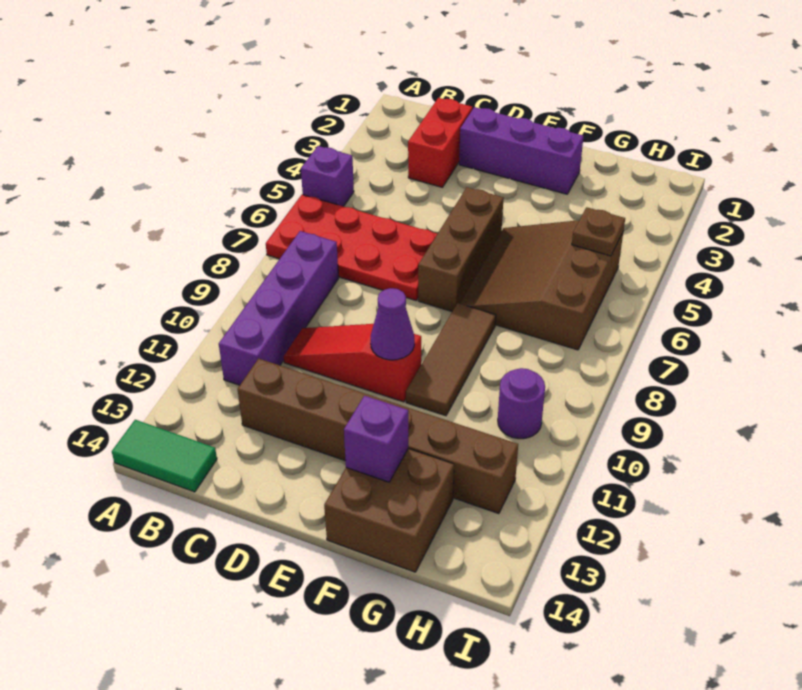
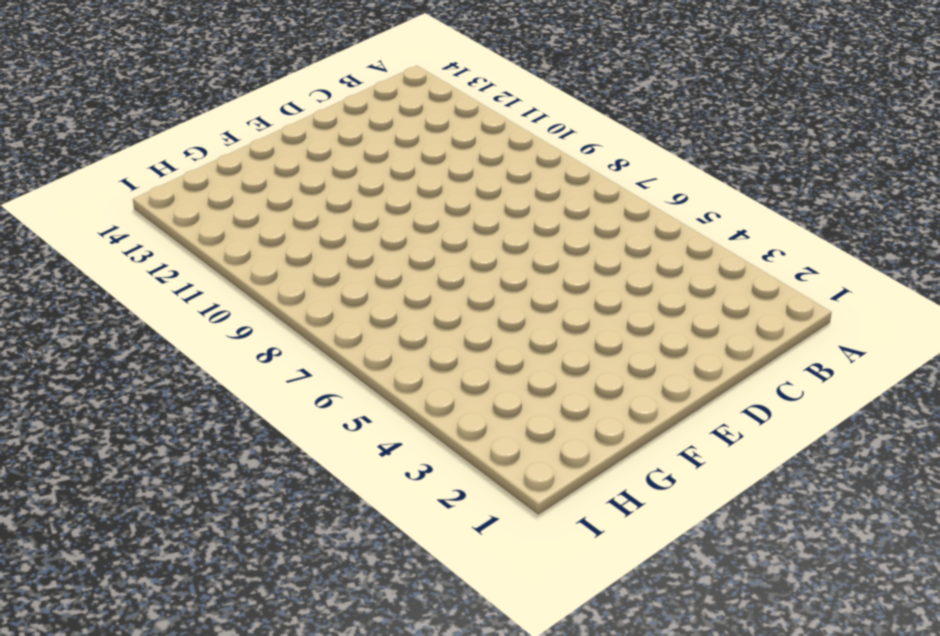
none -> purple 1x1 brick [301,146,354,206]
none -> red 2x4 plate [266,194,437,300]
none -> green 1x2 tile [112,420,217,492]

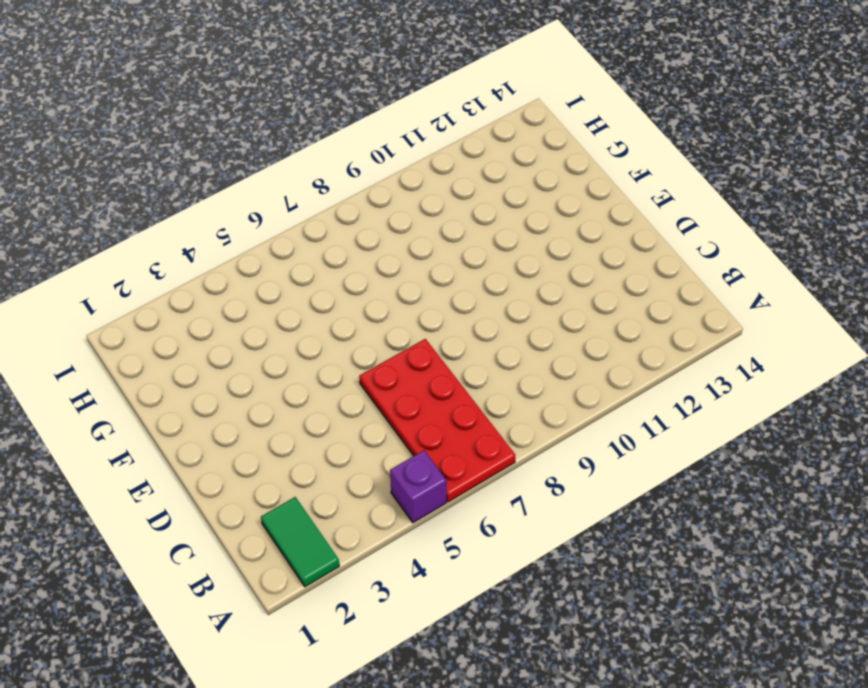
green 1x2 tile [261,497,339,587] -> green 1x2 tile moved to [112,420,217,492]
none -> purple 1x4 brick [219,231,339,385]
none -> red 1x2 brick [408,98,472,187]
none -> red 1x3 slope [284,324,421,402]

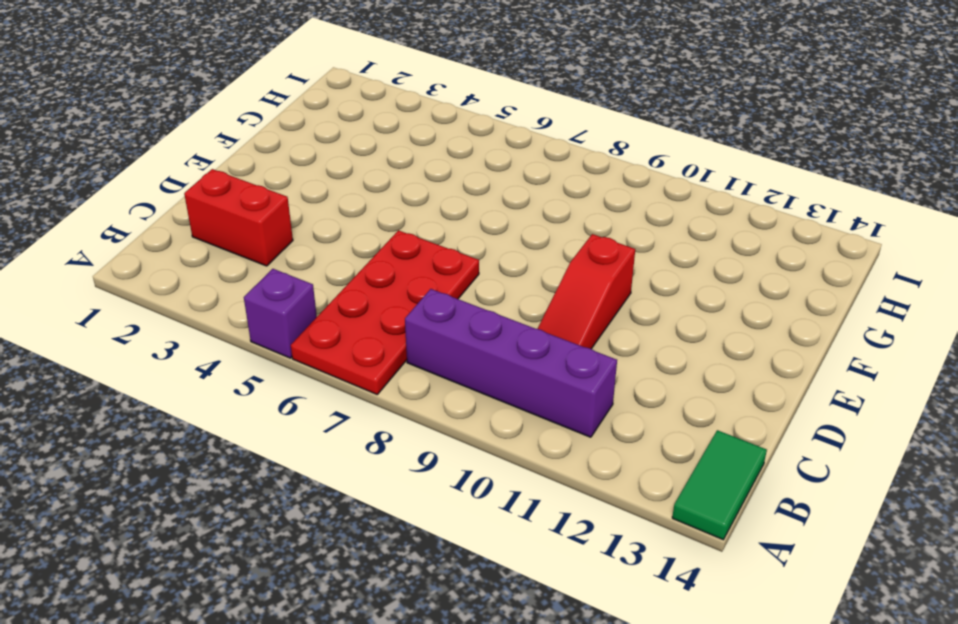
none -> brown 1x6 brick [237,359,518,514]
none -> purple 1x3 brick [459,107,584,194]
none -> brown 1x3 brick [418,187,503,311]

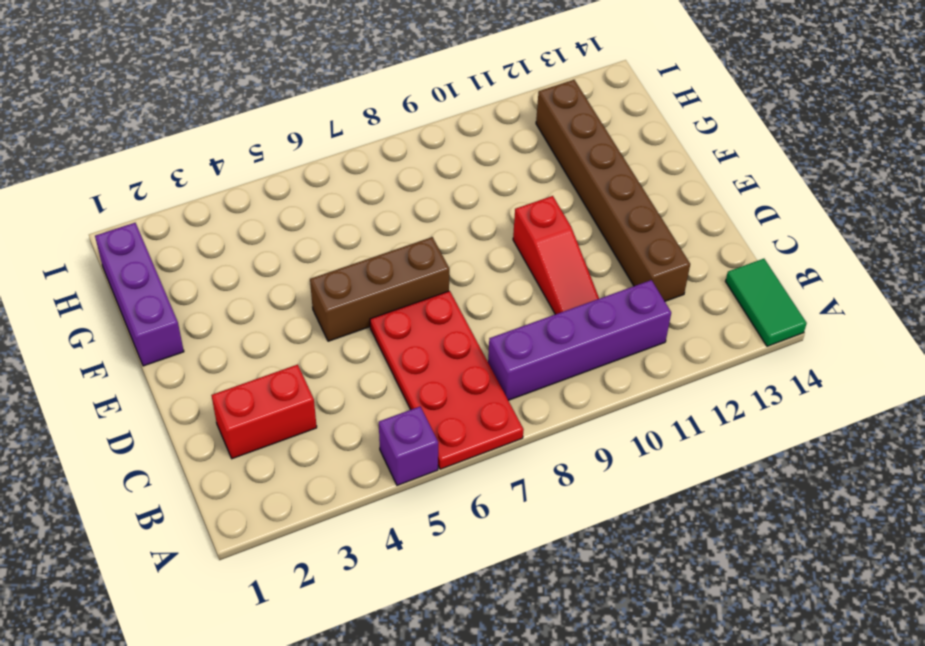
purple 1x3 brick [95,223,184,366] -> purple 1x3 brick moved to [459,107,584,194]
none -> brown 3x3 slope [460,220,623,350]
none -> brown 1x3 tile [406,303,496,416]
none -> brown 2x2 brick [324,449,454,572]

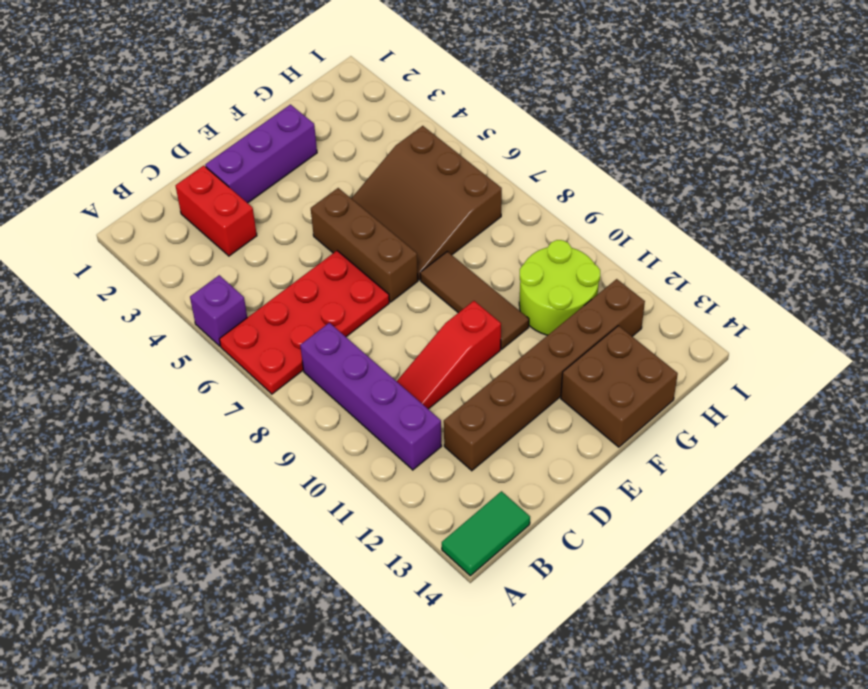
lime 2x2 round brick [519,240,600,335] -> purple 1x1 round brick [498,368,545,439]
none -> purple 1x1 cone [371,288,414,360]
none -> purple 1x1 brick [344,396,408,482]
none -> brown 1x1 plate [572,207,625,256]

